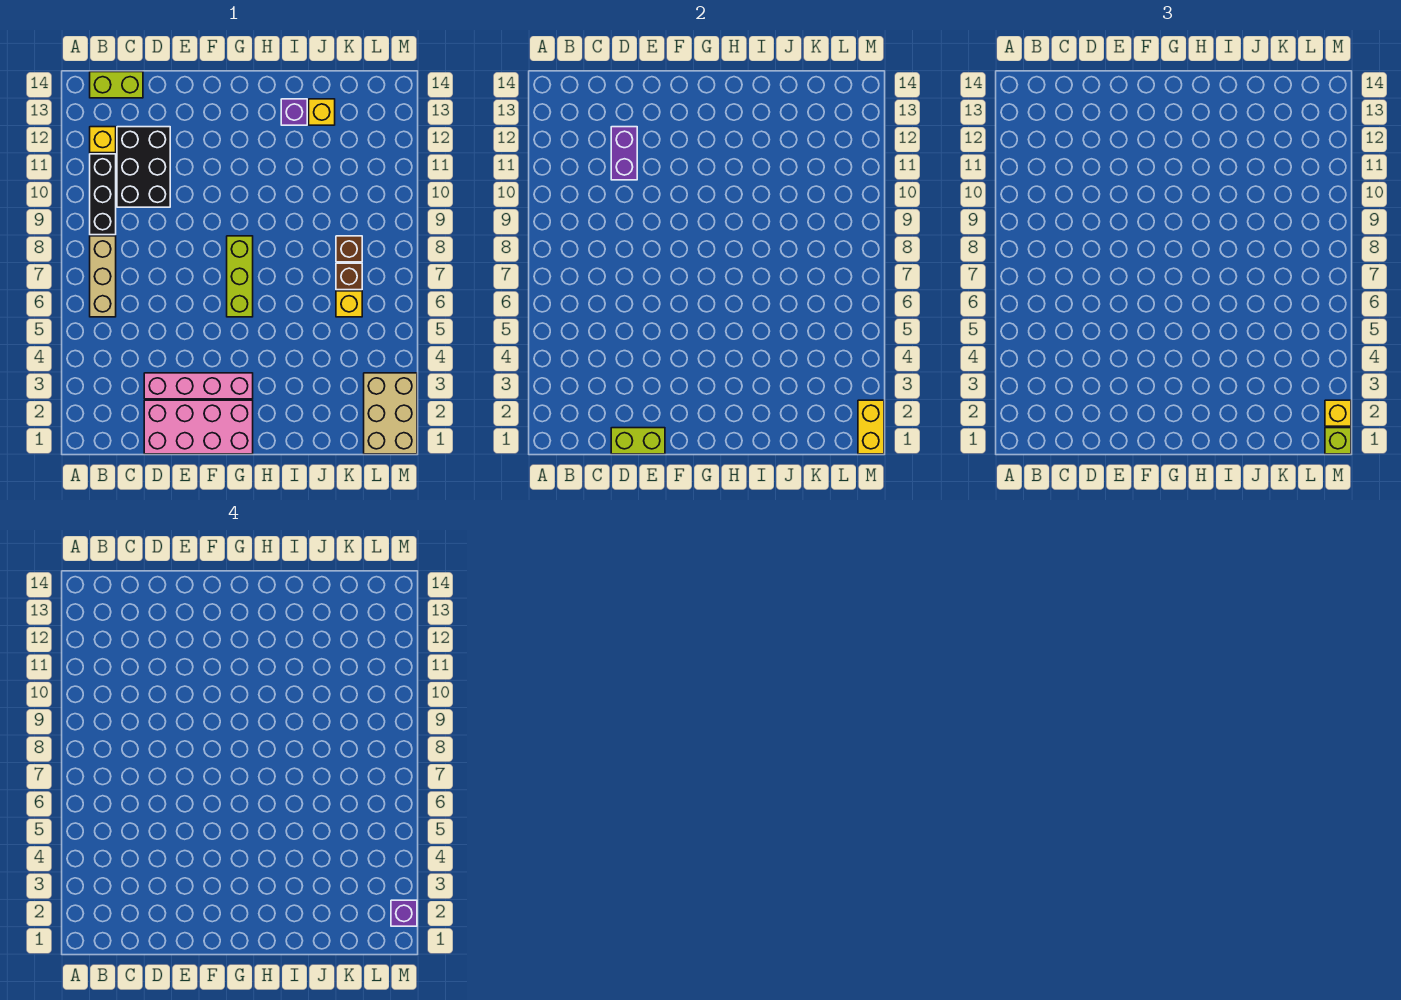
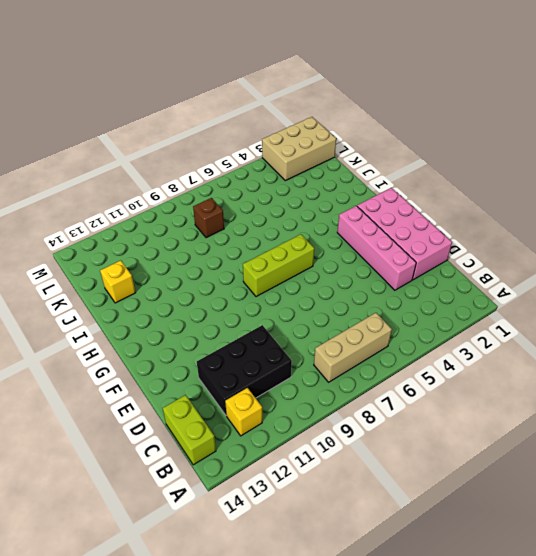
none -> black 1x3 brick [90,154,116,235]
none -> purple 1x1 brick [281,99,307,125]
none -> yellow 1x1 brick [336,291,362,317]

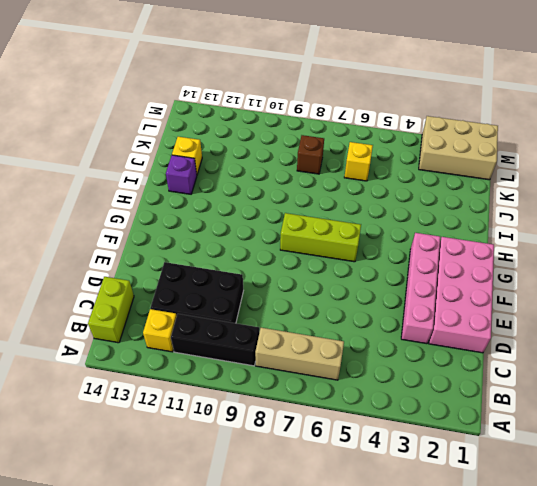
none -> brown 1x1 brick [336,263,362,290]
none -> lime 1x2 brick [611,428,665,454]
none -> purple 1x2 brick [611,127,637,180]

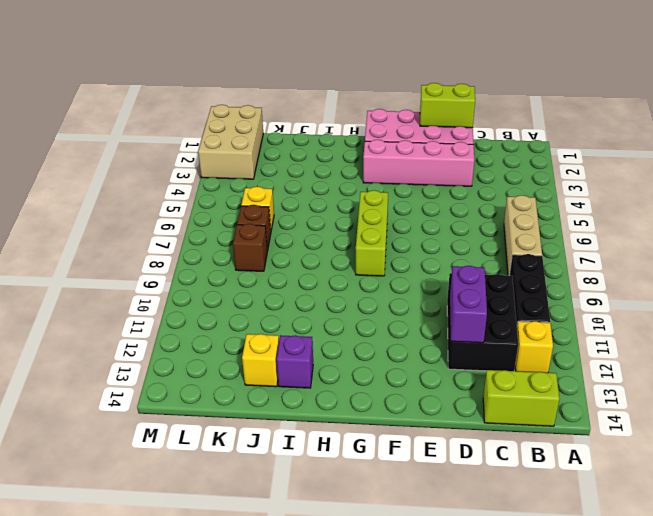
none -> yellow 1x2 brick [858,400,884,454]
none -> lime 1x1 brick [1325,428,1351,454]
none -> yellow 1x1 brick [1325,400,1351,426]

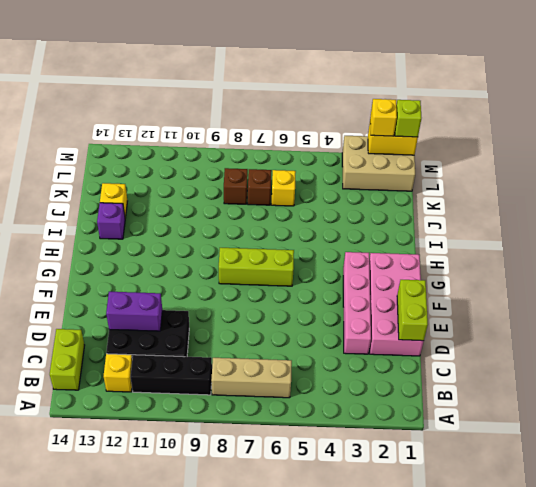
none -> purple 1x1 brick [391,900,417,926]

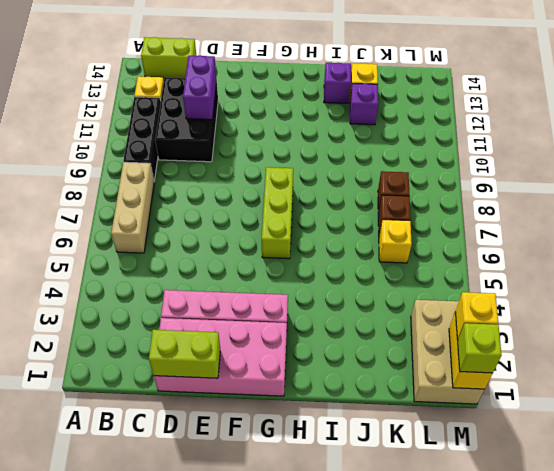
purple 1x1 brick [350,84,378,125] -> purple 1x1 brick moved to [391,900,417,926]

